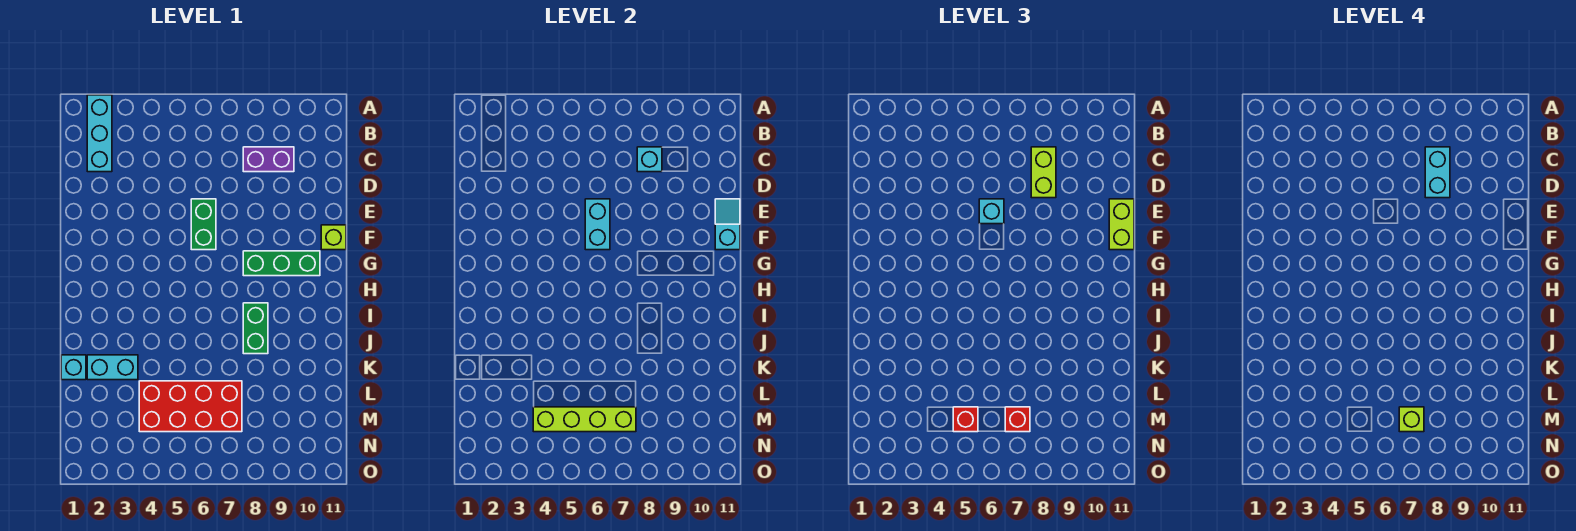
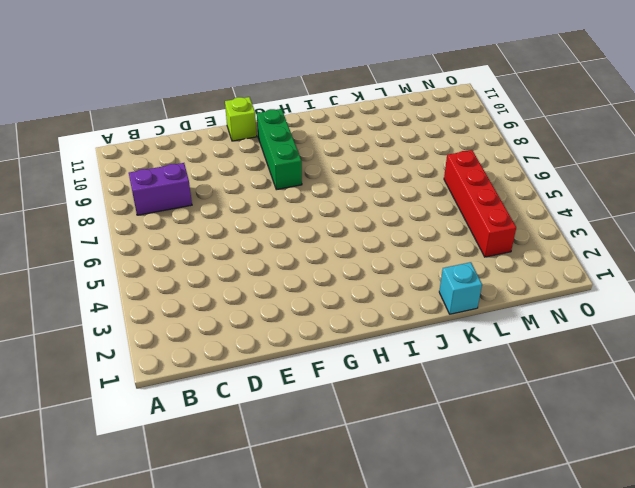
purple 1x2 brick [129,163,192,215] -> purple 1x2 brick turned to [243,147,294,172]
red 1x4 brick [444,150,516,257] -> red 2x4 brick [139,381,242,432]
none -> cyan 1x3 brick [87,95,112,172]
none -> green 1x2 brick [191,199,216,250]
none -> green 1x2 brick [243,303,268,354]

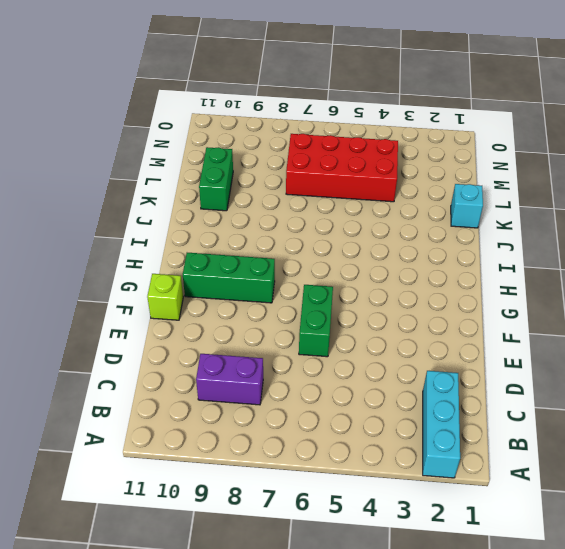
green 1x2 brick [199,147,233,211] -> green 1x2 brick moved to [243,303,268,354]
none -> cyan 1x2 brick [87,355,138,380]
none -> cyan 1x1 brick [637,147,662,172]
none -> cyan 1x2 brick [585,199,610,250]

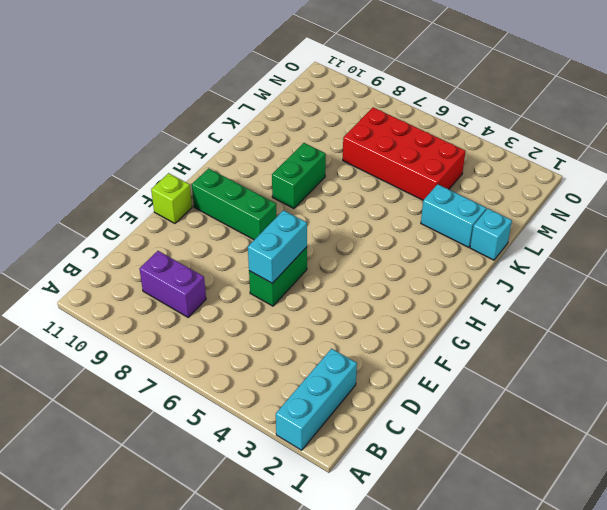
none -> cyan 1x1 brick [637,147,662,172]
none -> cyan 1x2 slope [715,199,740,250]
none -> lime 1x4 brick [533,407,636,432]

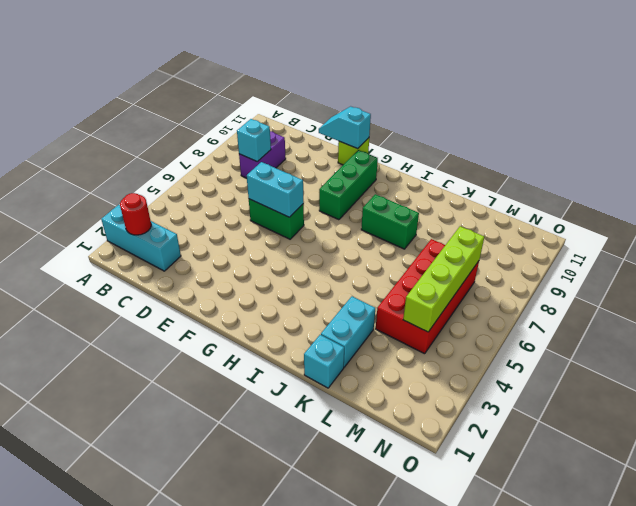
red 1x1 round brick [120,193,151,235] -> none
none -> lime 1x2 brick [1031,147,1056,198]
none -> cyan 1x1 brick [979,199,1004,224]
none -> lime 1x2 brick [1109,199,1134,250]

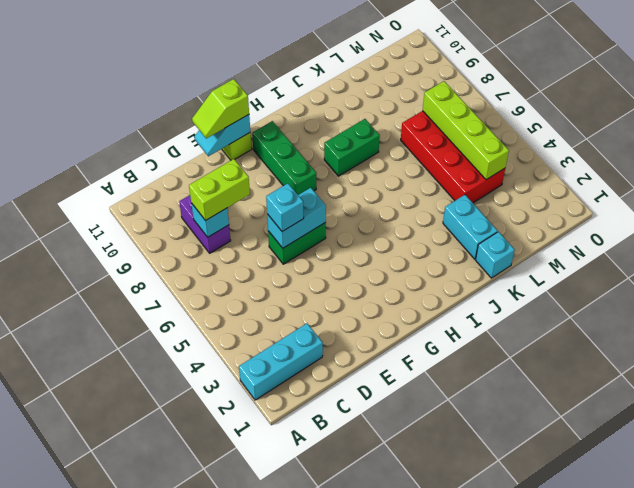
lime 1x2 slope [192,79,249,138] -> lime 1x2 brick [1109,199,1134,250]
none -> red 1x1 brick [953,407,978,432]
none -> red 1x1 brick [1005,407,1030,432]
none -> cyan 1x2 brick [1425,147,1450,198]

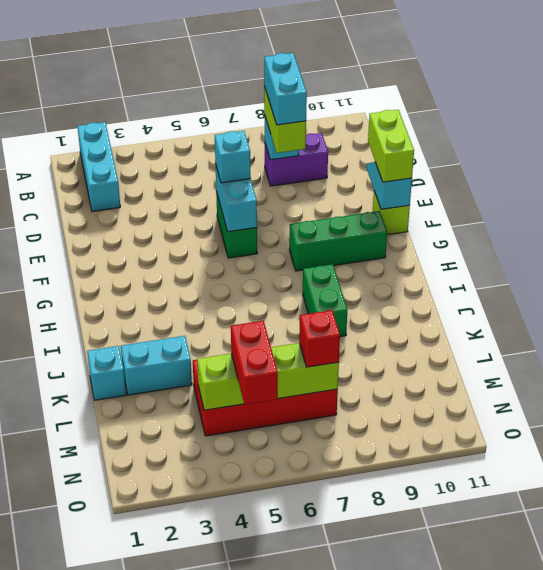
red 1x2 brick [231,321,278,405] -> red 1x1 brick [953,407,978,432]
none -> lime 1x1 brick [1399,407,1424,432]

